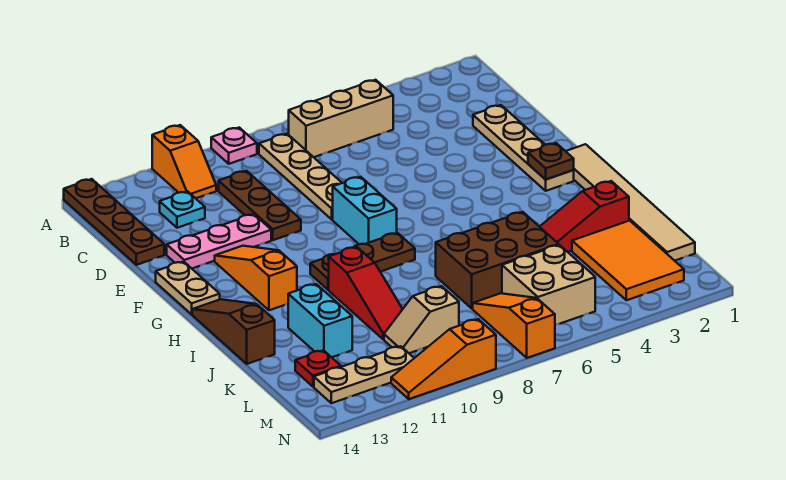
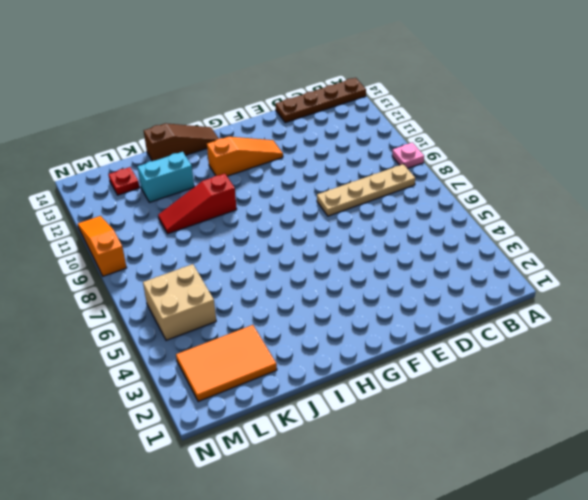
none -> orange 1x2 slope [152,125,216,198]
none -> tan 1x3 brick [289,80,393,157]
none -> brown 1x3 plate [219,171,301,240]

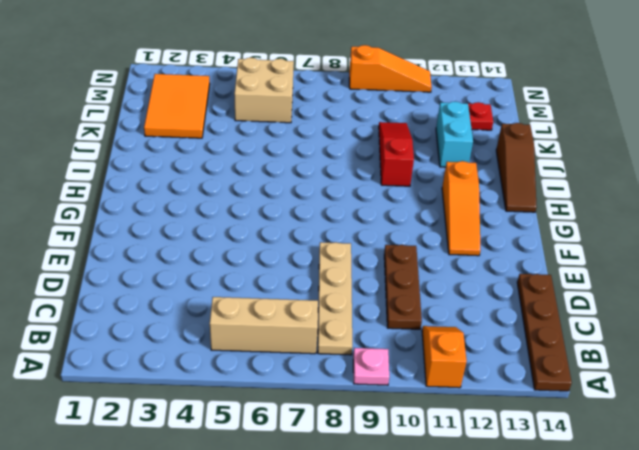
none -> cyan 1x1 plate [160,191,205,228]
none -> tan 1x4 plate [473,105,574,191]
none -> pink 1x3 plate [167,214,271,268]

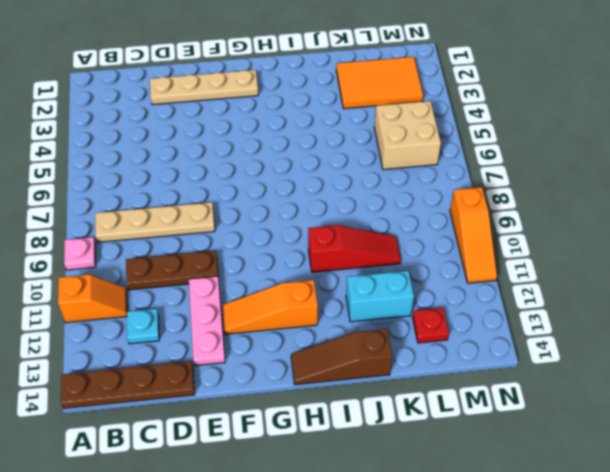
none -> tan 1x3 brick [289,80,393,157]
none -> cyan 1x2 brick [333,177,397,244]
none -> tan 1x2 plate [156,261,220,314]

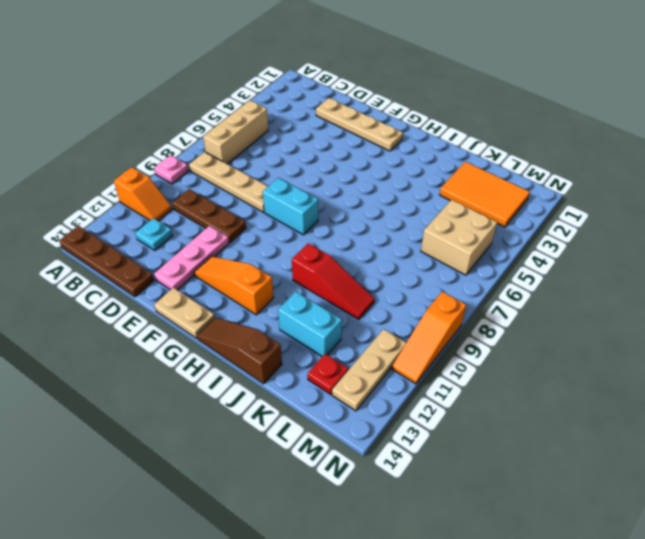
none -> tan 1x6 tile [566,144,695,261]
none -> brown 1x3 plate [310,233,415,290]
none -> red 1x3 slope [540,181,629,252]

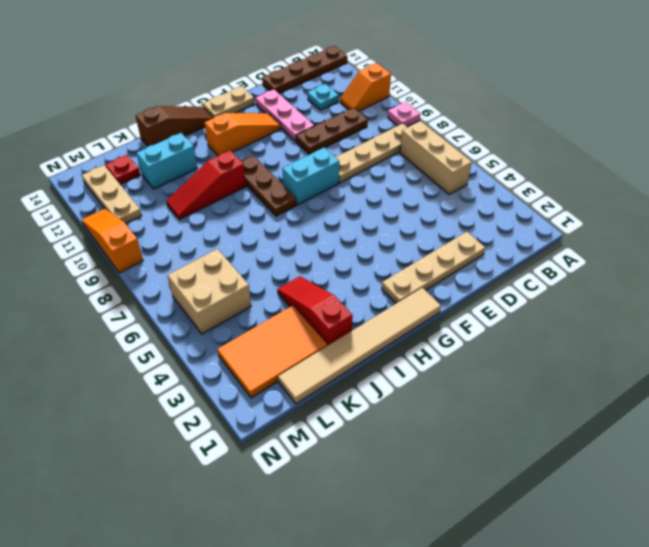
none -> brown 2x3 brick [436,212,559,308]
none -> orange 1x3 slope [473,293,555,358]
none -> tan 1x2 slope [384,286,459,353]

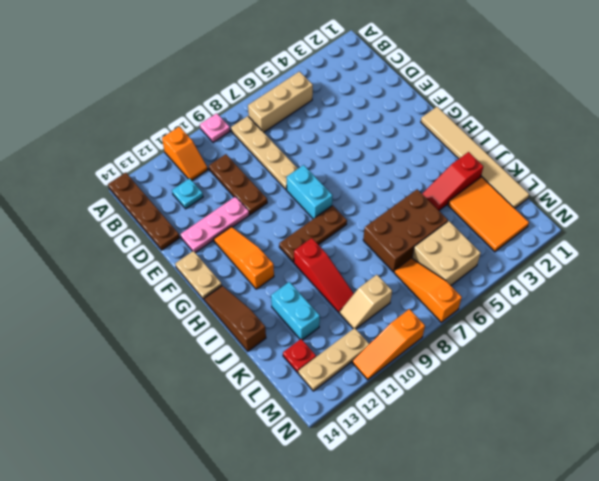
none -> tan 1x4 plate [473,105,574,191]
none -> brown 1x1 plate [528,143,574,180]

